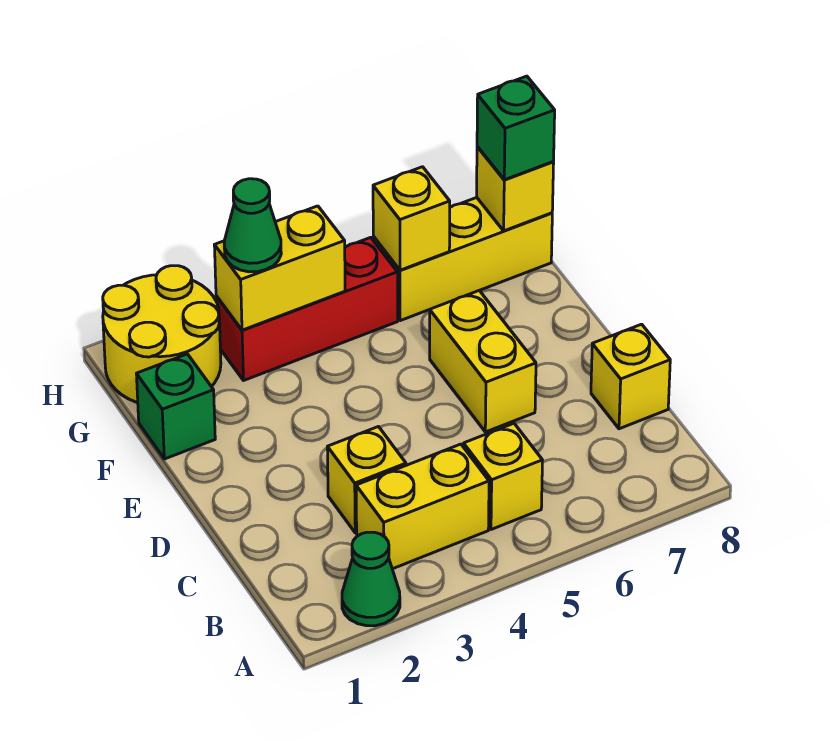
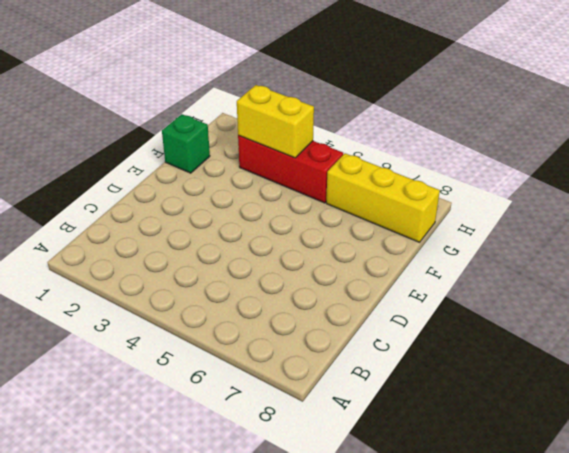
none -> green 1x1 cone [342,532,400,626]
none -> yellow 1x2 brick [356,444,489,569]
none -> yellow 1x1 brick [464,423,542,530]

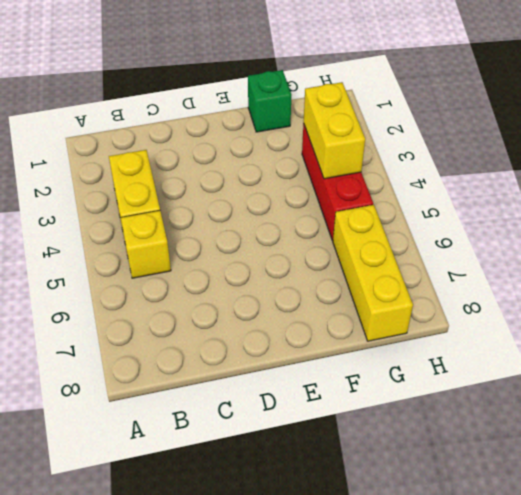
none -> green 1x1 cone [342,532,400,626]
none -> yellow 1x1 brick [327,427,406,533]
none -> yellow 1x1 brick [591,324,670,429]

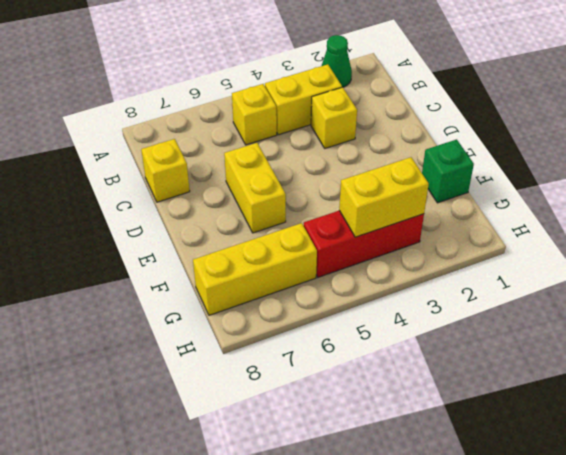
none -> yellow 2x2 round brick [103,266,221,403]
none -> yellow 1x1 brick [373,167,450,270]
none -> yellow 1x1 brick [477,147,554,231]

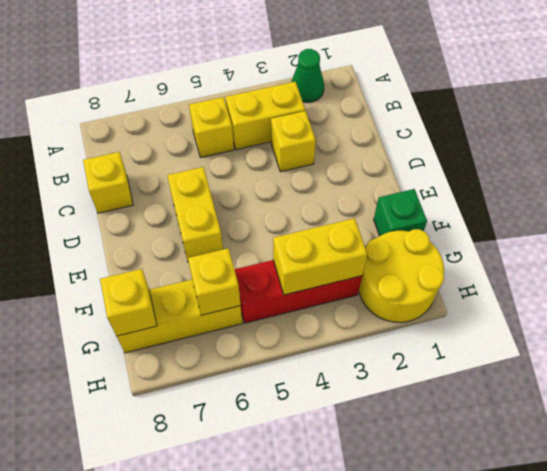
none -> green 1x1 cone [224,179,281,272]
none -> green 1x1 brick [477,76,555,180]

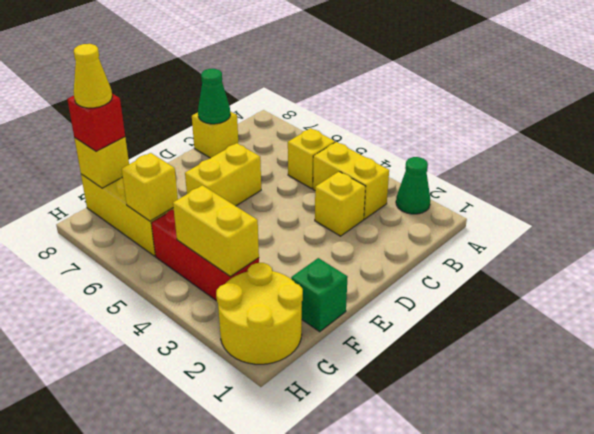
green 1x1 cone [198,69,230,124] -> green 1x1 cone moved to [224,179,281,272]
red 1x1 brick [67,94,125,152] -> green 1x1 brick [477,76,555,180]
yellow 1x1 cone [74,44,112,108] -> none

